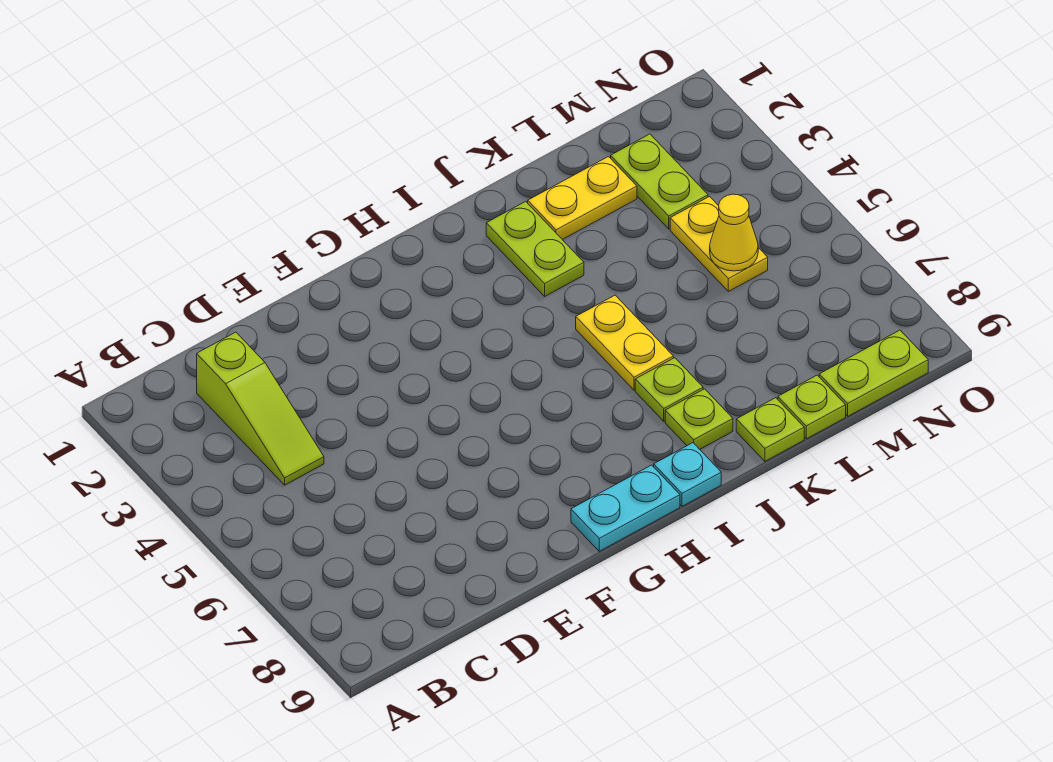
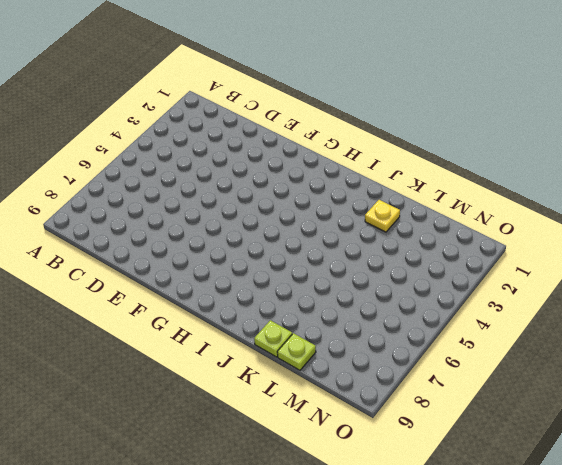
yellow 1x1 plate [365,200,400,232] -> yellow 1x2 plate [528,157,637,240]
none -> lime 1x3 slope [197,332,324,485]
none -> cyan 1x2 plate [571,465,680,551]
none -> cyan 1x1 plate [654,443,721,506]

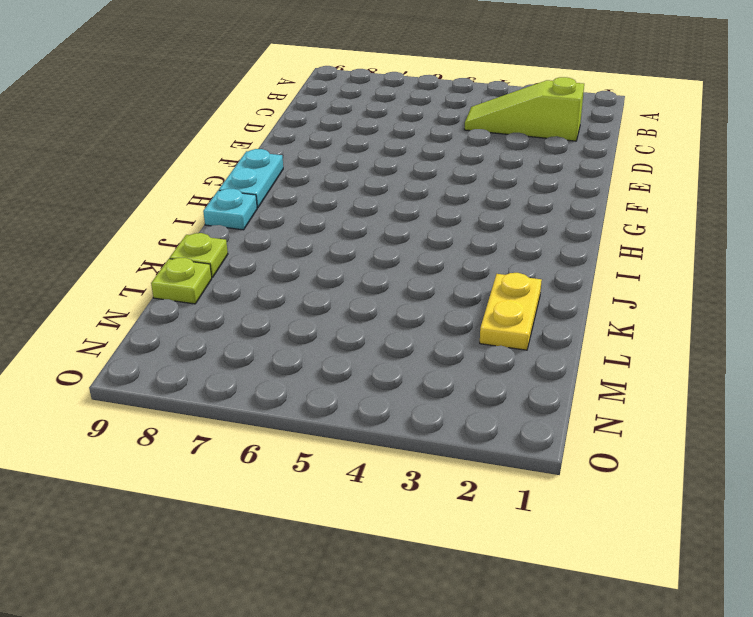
none -> lime 1x2 plate [486,201,584,296]
none -> yellow 1x2 plate [576,295,673,390]
none -> lime 1x1 plate [635,358,703,421]

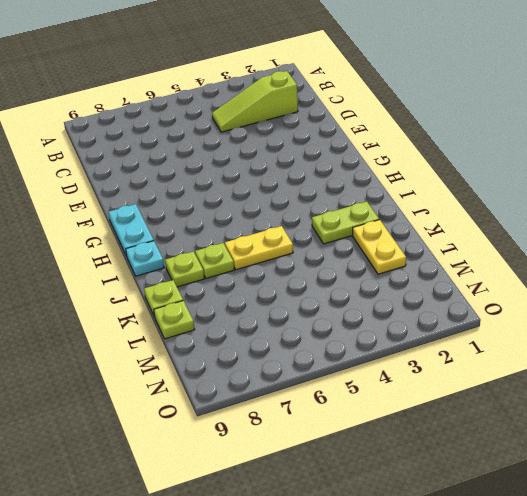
none -> lime 1x2 plate [611,134,708,229]
none -> yellow 1x2 plate [670,197,768,291]
none -> lime 1x2 plate [819,330,928,416]

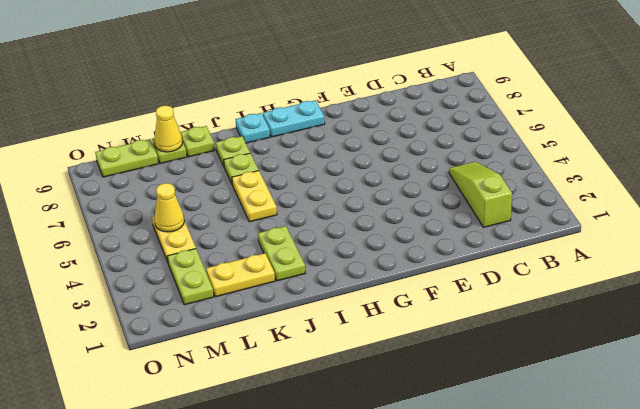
yellow 1x1 cone [154,106,183,152] -> none

